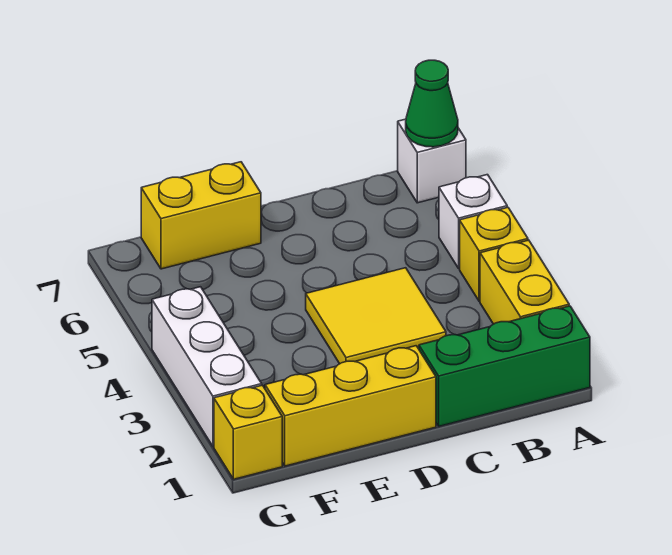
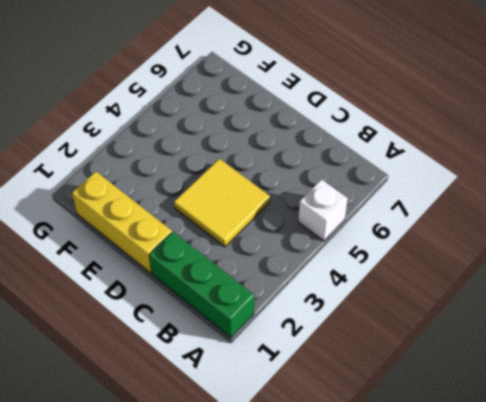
none -> yellow 1x2 brick [480,240,569,324]
none -> yellow 1x1 brick [460,207,528,301]

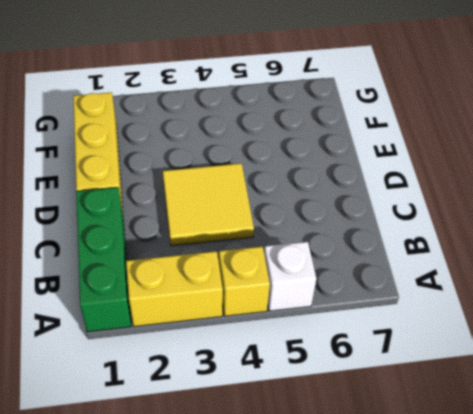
none -> white 1x1 brick [398,119,466,203]
none -> yellow 1x2 brick [141,162,261,269]

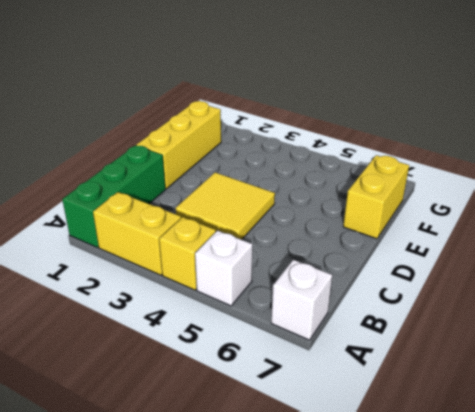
none -> yellow 1x1 brick [214,385,282,479]
none -> white 1x3 brick [152,287,262,446]

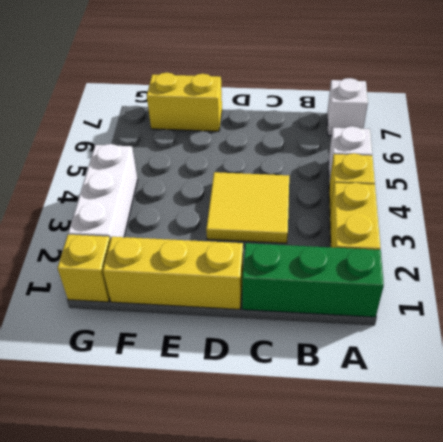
none -> green 1x1 cone [406,60,458,147]

